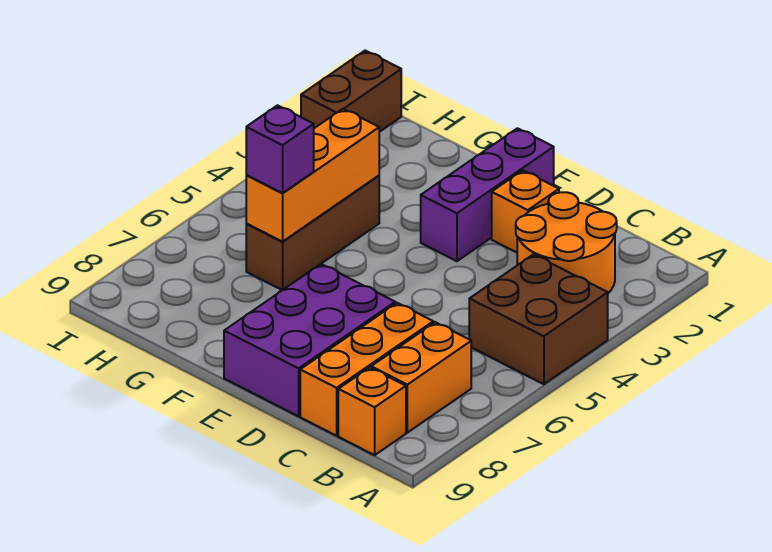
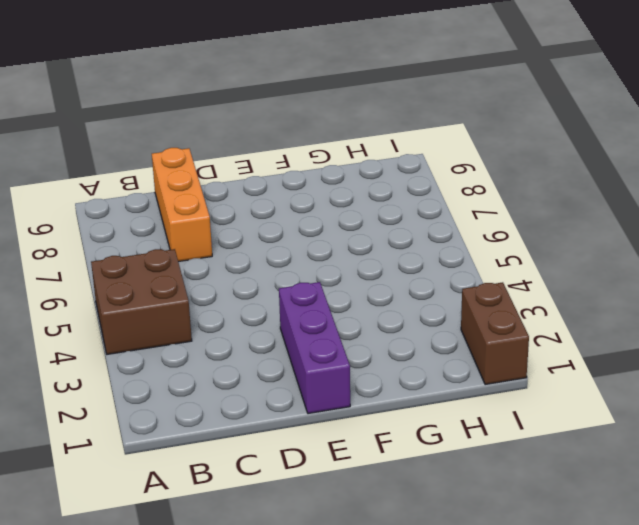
none -> orange 2x2 round brick [516,192,617,293]
none -> orange 1x2 brick [371,322,471,433]
none -> orange 1x1 brick [338,367,406,455]

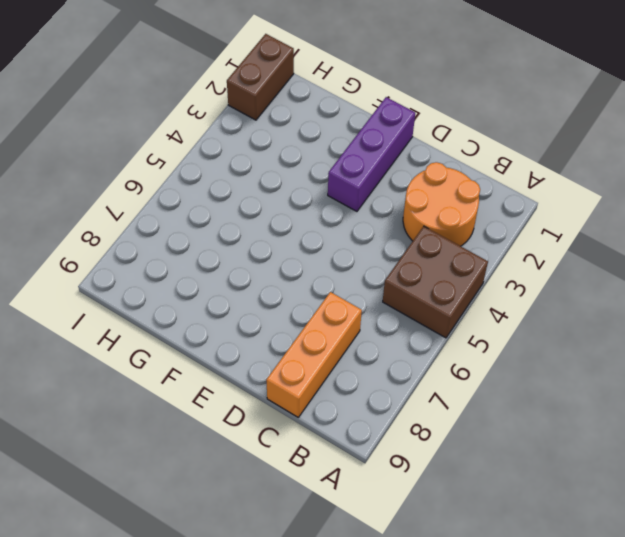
none -> orange 1x2 brick [371,322,471,433]
none -> orange 1x1 brick [338,367,406,455]
none -> orange 1x1 brick [492,170,559,252]

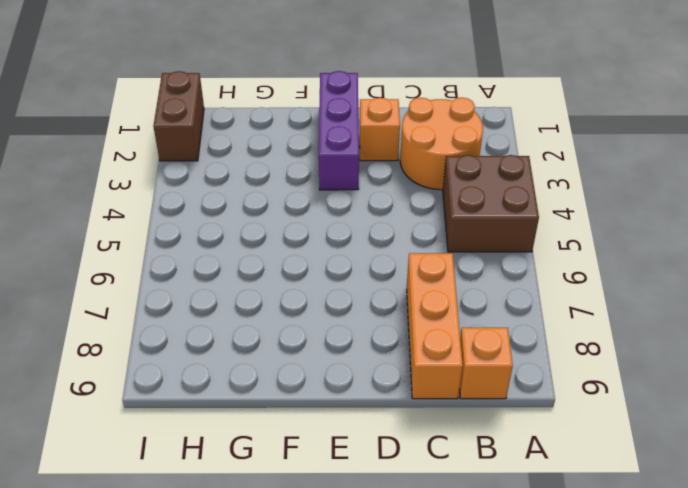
none -> orange 1x2 brick [371,322,471,433]
none -> purple 2x3 brick [224,264,395,416]
none -> brown 1x3 brick [246,176,379,290]

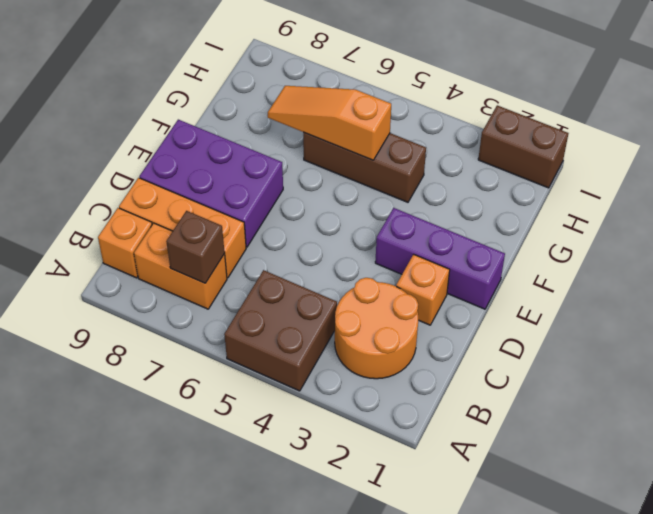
brown 1x1 brick [166,211,225,283] -> none
orange 1x3 slope [268,86,391,160] -> orange 1x3 brick [246,109,379,242]
none -> purple 1x1 brick [246,105,314,193]

